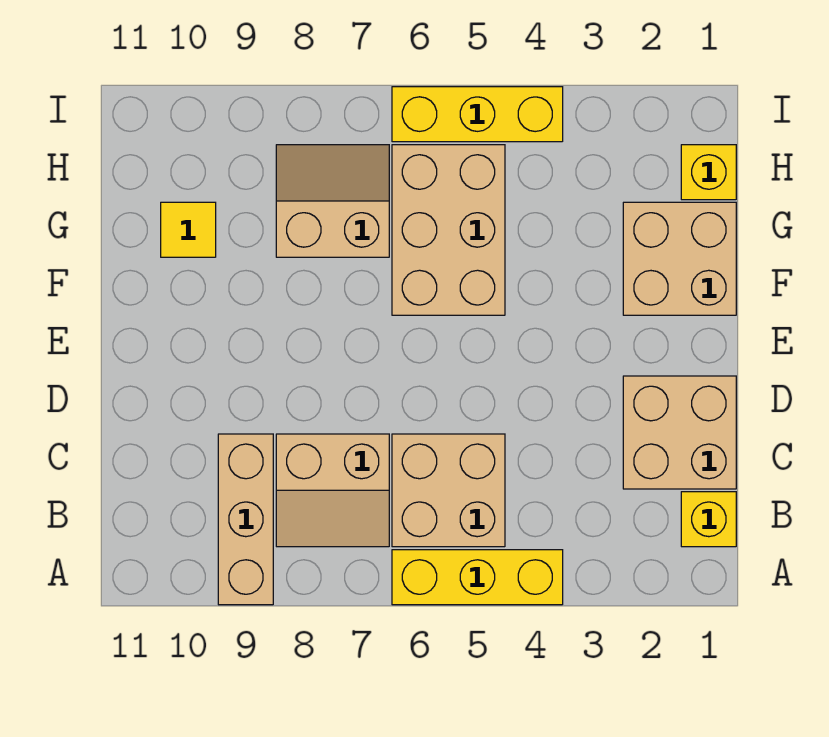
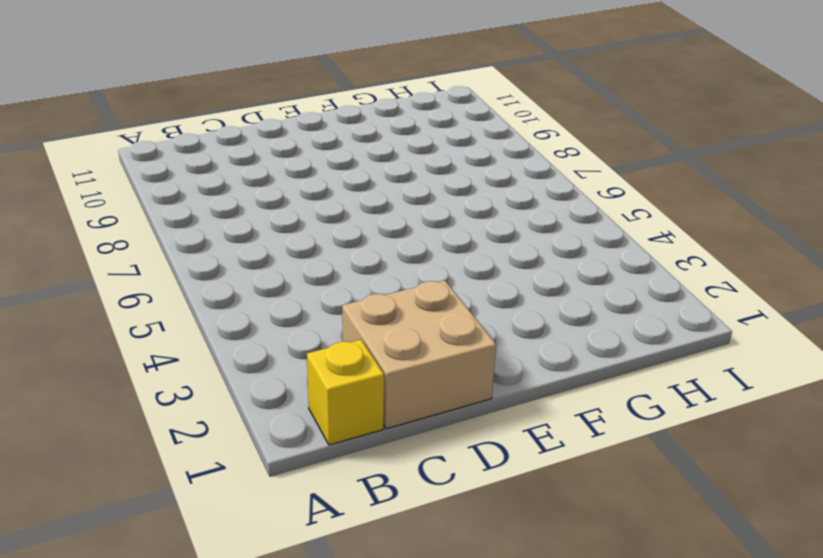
none -> yellow 1x3 brick [392,550,563,605]
none -> tan 1x3 brick [218,434,273,605]
none -> tan 2x2 brick [392,434,505,547]

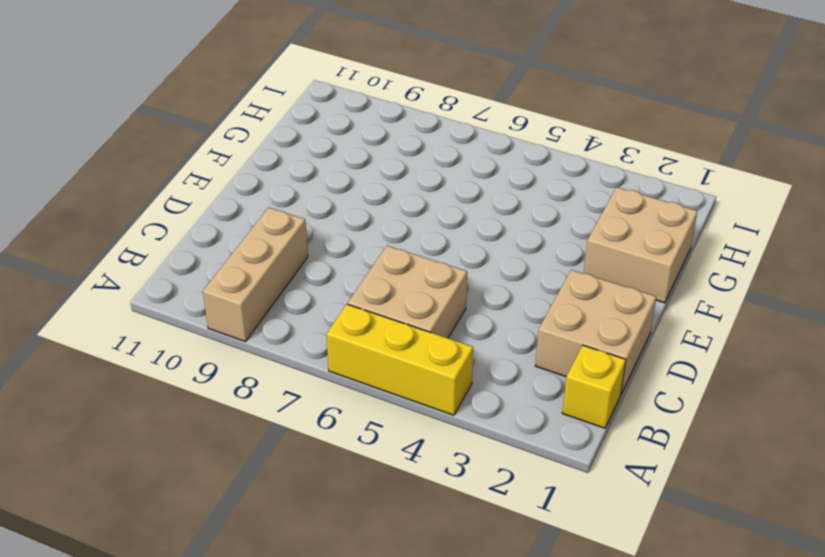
none -> tan 2x2 slope [276,434,389,547]
none -> tan 2x3 brick [392,145,505,315]
none -> tan 2x2 slope [276,145,389,257]

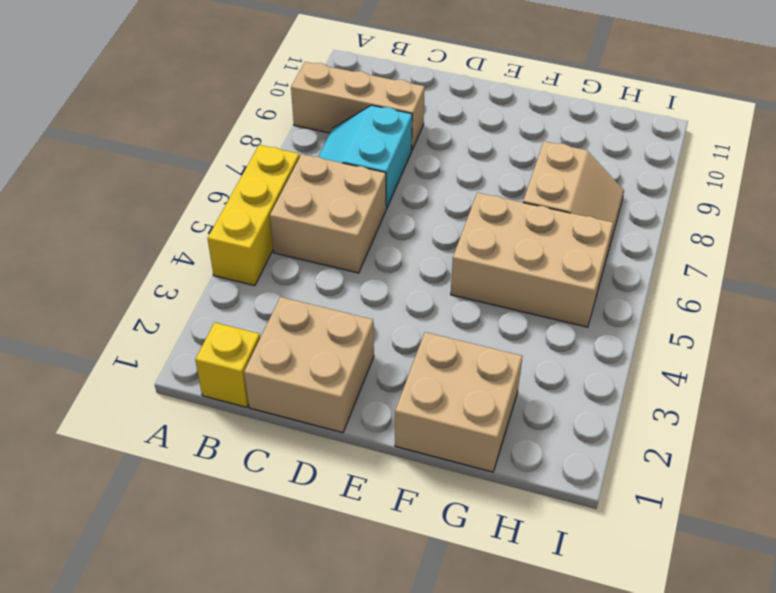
cyan 2x2 slope [318,105,412,209] -> tan 2x2 slope [276,434,389,547]
none -> yellow 1x1 tile [161,202,216,257]
none -> yellow 1x1 brick [681,145,736,200]
none -> yellow 1x3 brick [392,87,563,142]

